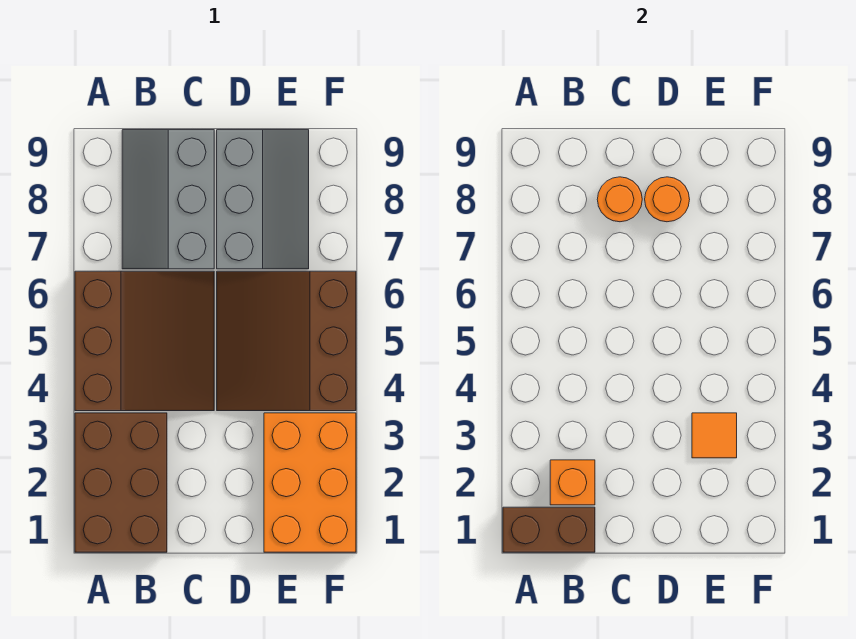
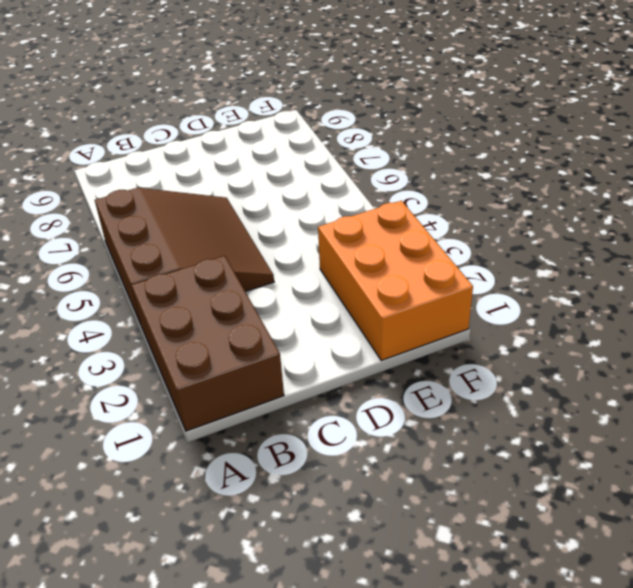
none -> grey 2x3 slope [122,130,214,269]
none -> brown 3x3 slope [217,271,356,411]

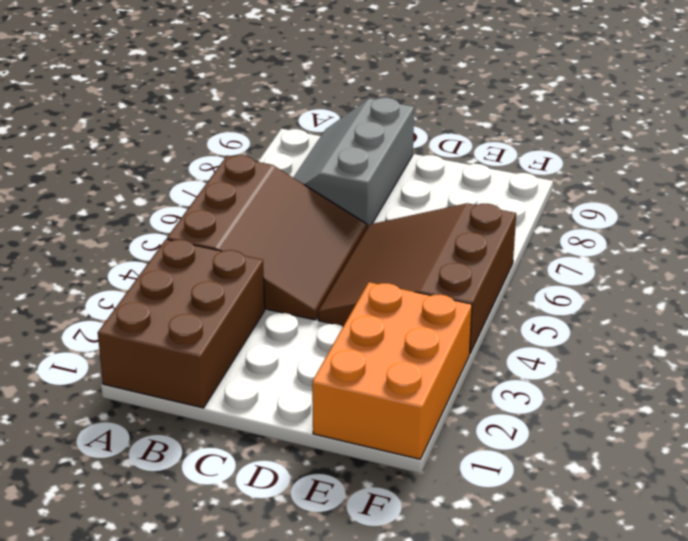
none -> grey 2x3 slope [217,130,309,269]
none -> brown 1x2 brick [503,507,595,552]

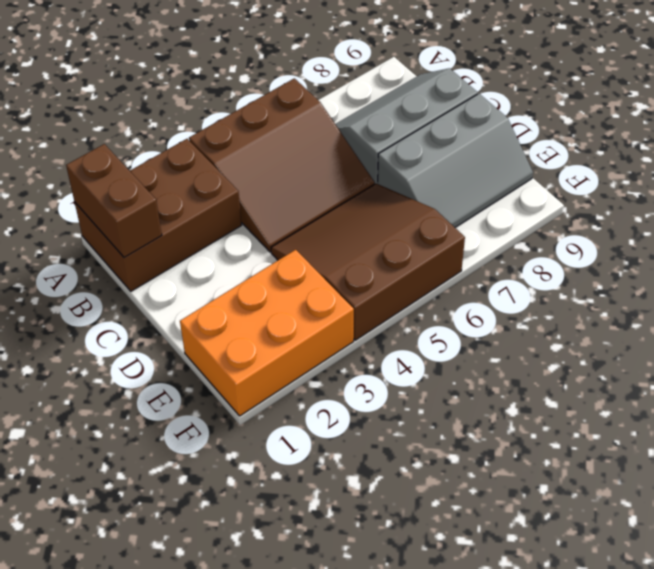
none -> orange 1x1 brick [550,460,595,505]
none -> orange 1x1 round brick [597,177,642,222]

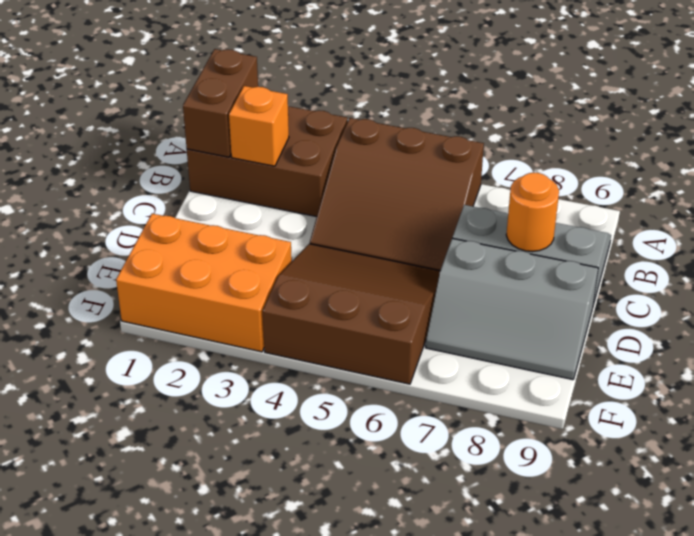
none -> orange 1x1 round brick [645,177,690,222]
none -> orange 1x1 tile [692,413,737,458]

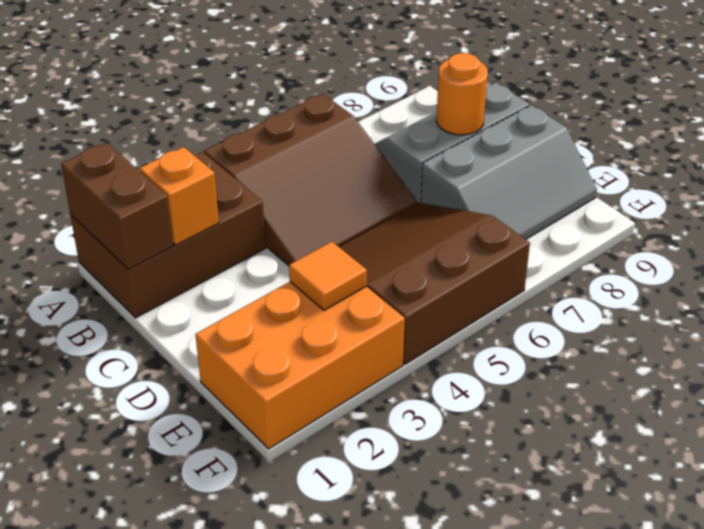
none -> orange 1x1 round brick [645,177,690,222]

